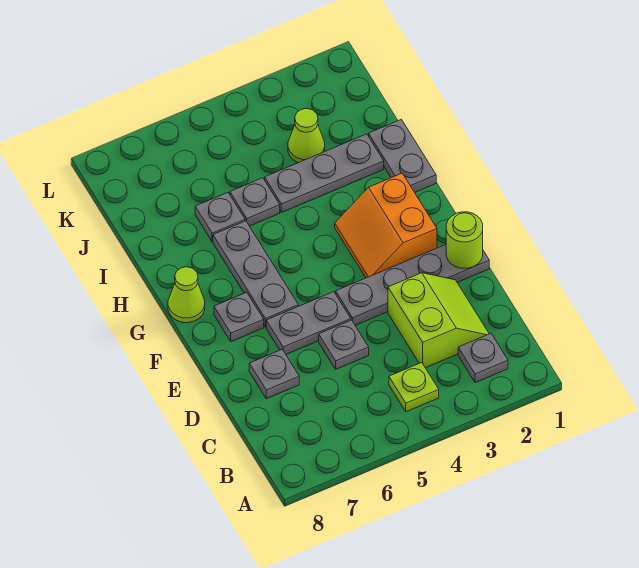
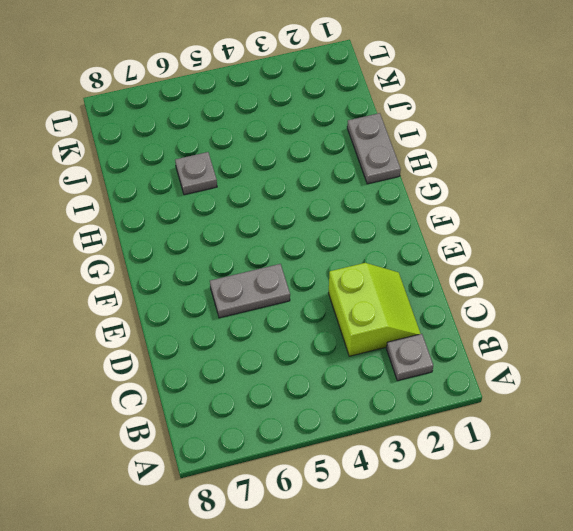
none -> lime 1x1 plate [389,363,439,412]
none -> grey 1x1 plate [319,320,369,369]
none -> grey 1x1 plate [249,350,299,399]

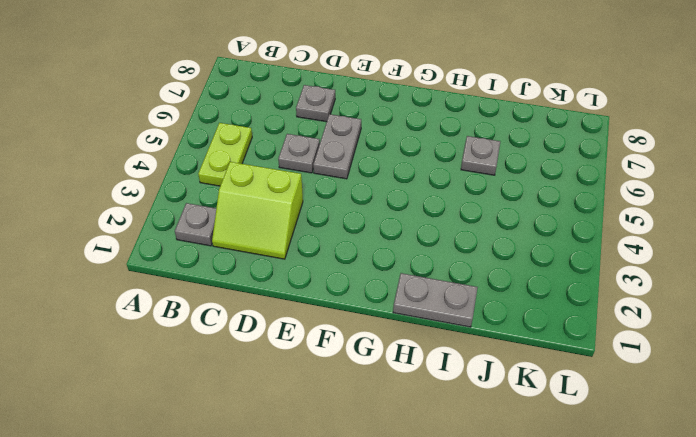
lime 1x2 plate [198,123,252,186] -> lime 1x1 plate [389,363,439,412]
none -> grey 1x4 plate [336,245,489,325]
none -> orange 2x2 slope [335,173,437,278]
none -> grey 1x3 plate [213,221,298,327]

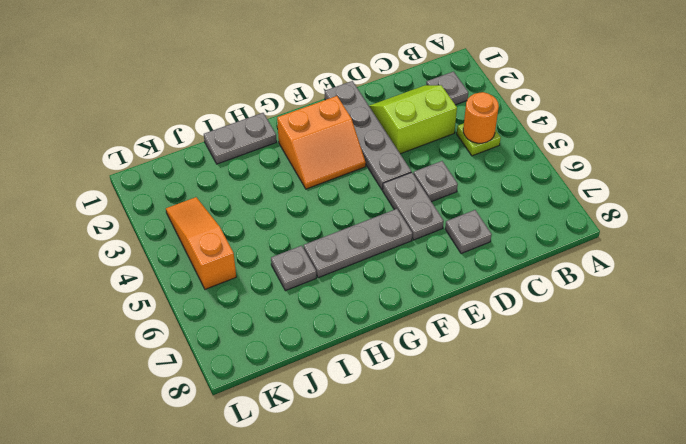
orange 1x1 round brick [463,92,499,143] -> none
orange 1x3 slope [166,197,236,289] -> none
none -> grey 1x1 plate [214,292,264,342]
none -> lime 1x1 cone [168,267,205,323]
none -> grey 1x3 plate [265,134,384,213]

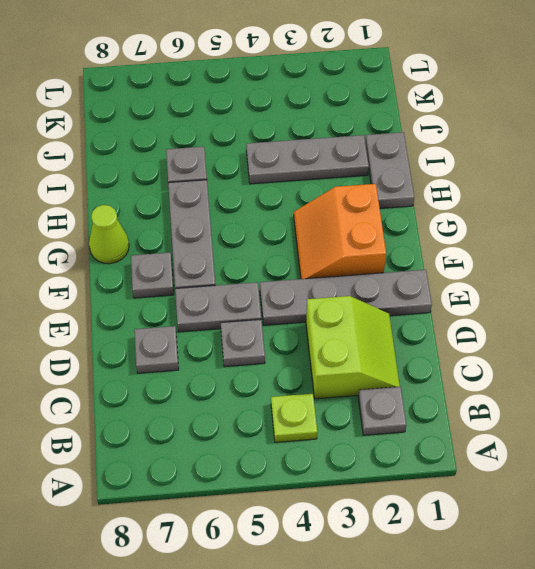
none -> grey 1x1 plate [230,178,280,226]
none -> lime 1x1 cone [288,109,325,163]
none -> lime 1x1 round brick [446,212,483,268]

